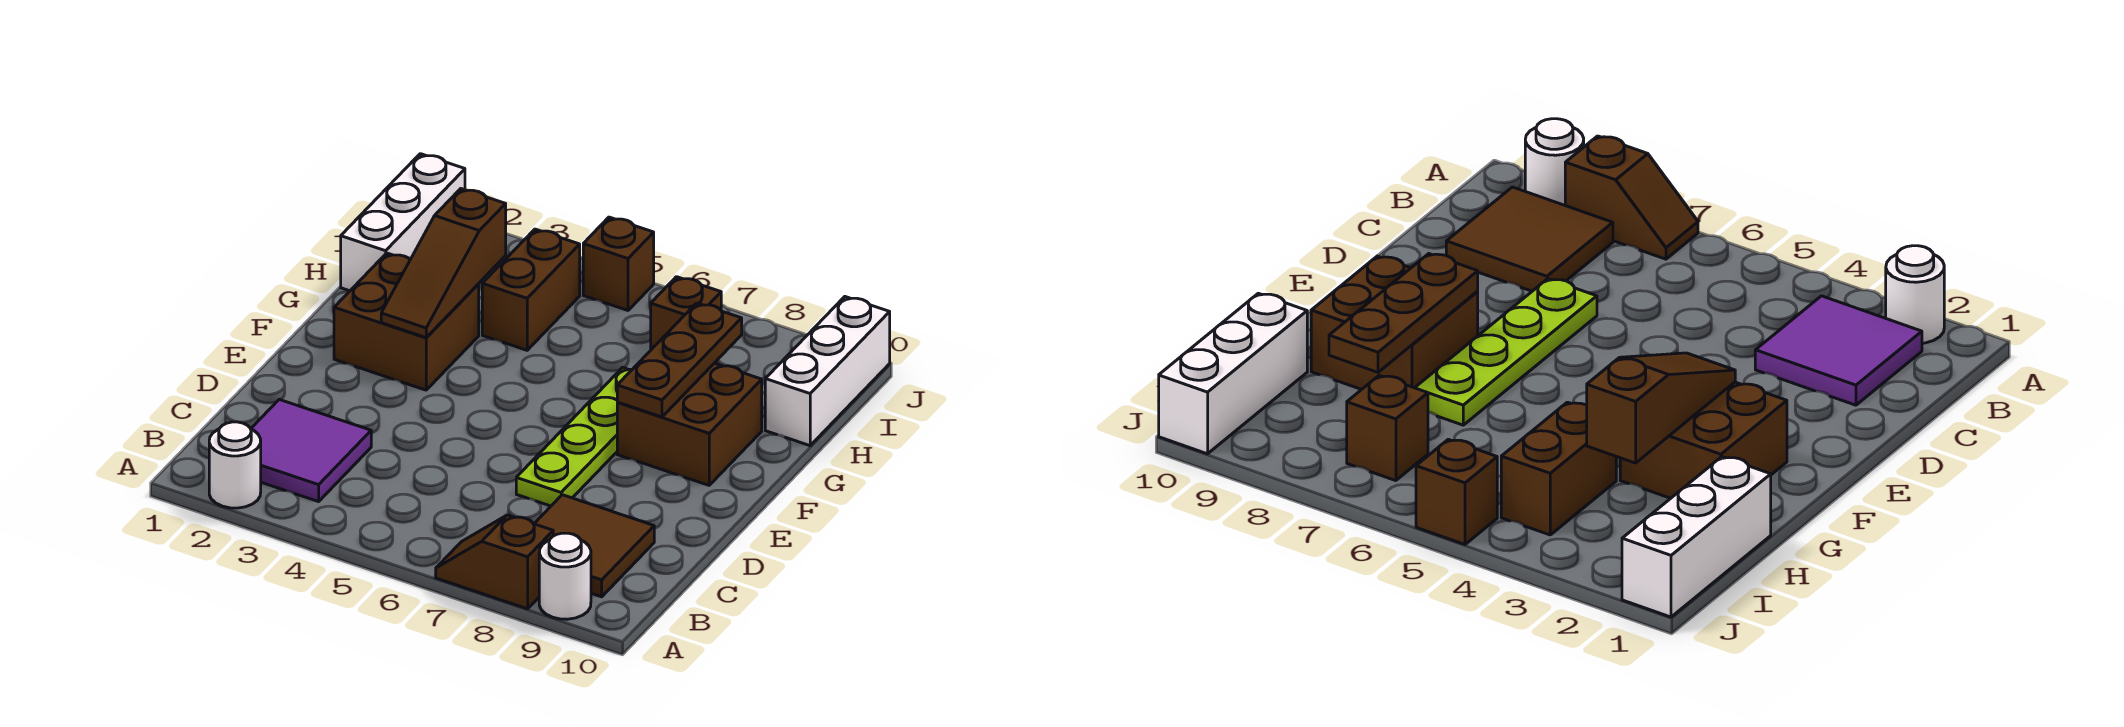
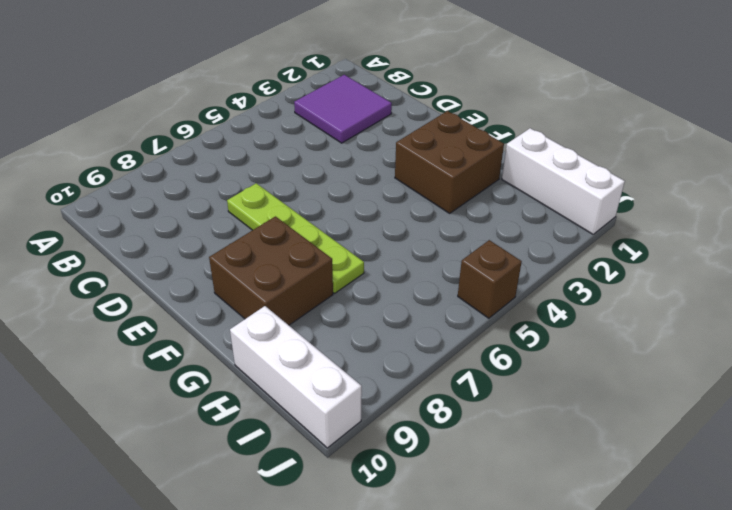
none -> white 1x1 round brick [209,422,261,508]
none -> brown 1x2 slope [436,515,553,609]
none -> white 1x1 round brick [539,533,591,619]

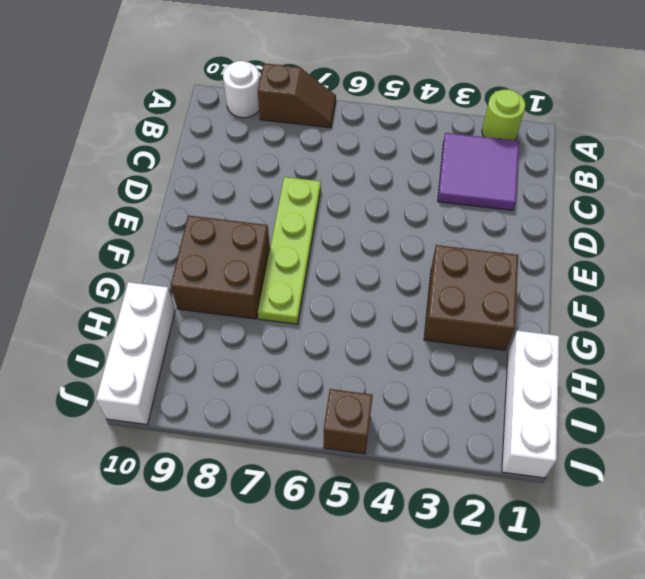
lime 1x1 round brick [482,89,526,140] -> white 1x1 round brick [209,422,261,508]
none -> brown 2x2 tile [534,495,654,597]
none -> brown 1x2 brick [482,229,580,350]
none -> brown 1x1 brick [651,277,721,350]

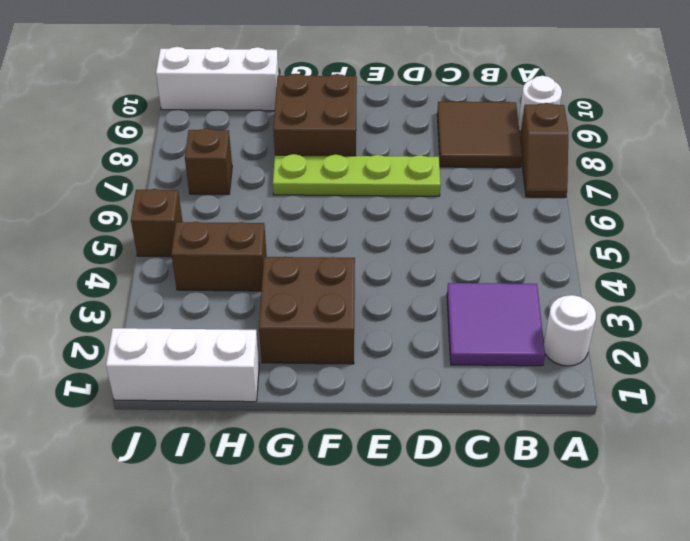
none -> brown 1x3 slope [381,189,506,338]
none -> brown 1x3 plate [617,303,742,417]

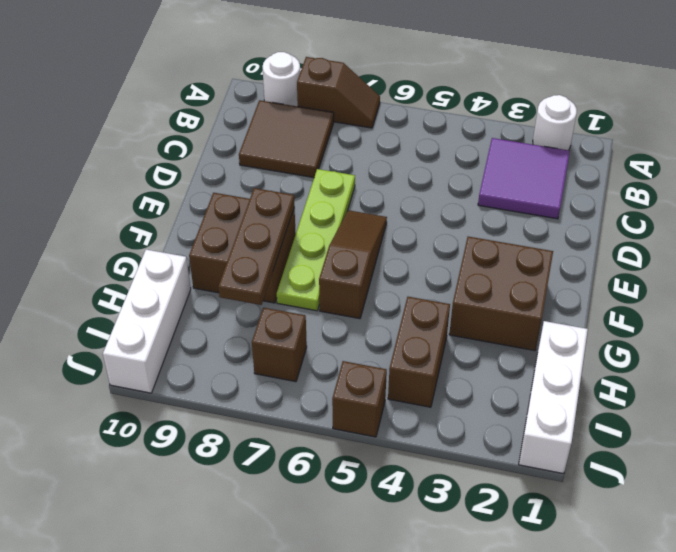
brown 1x3 slope [319,210,387,319] -> brown 1x3 slope moved to [381,189,506,338]

